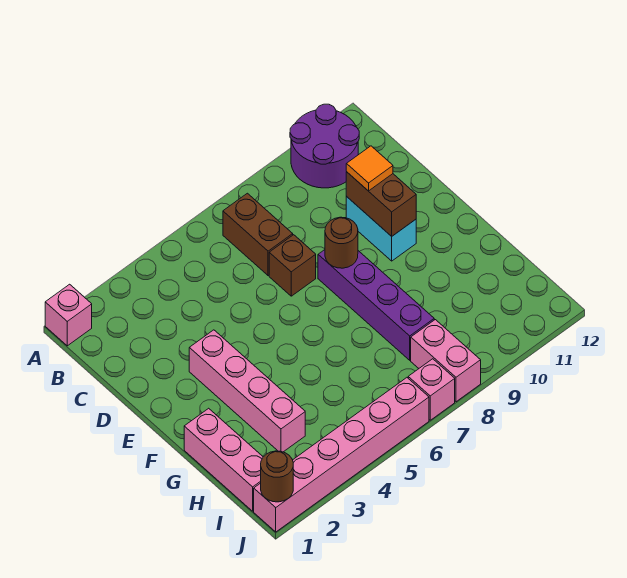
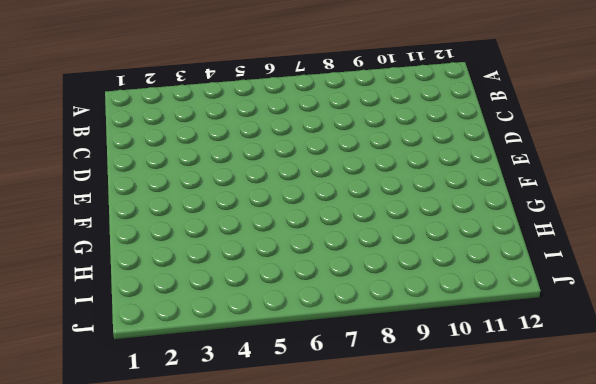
none -> pink 1x1 brick [45,284,92,346]
none -> purple 2x2 round brick [290,104,359,188]
none -> brown 1x2 brick [223,193,293,276]

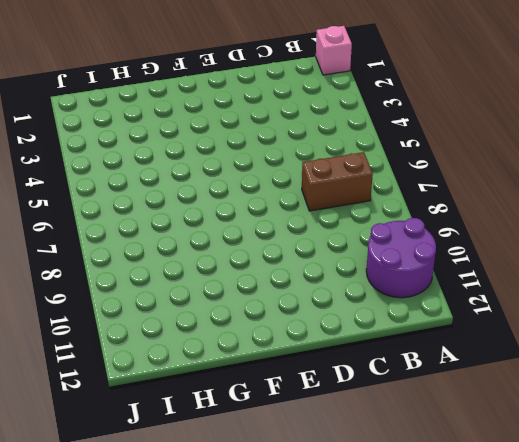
none -> brown 1x1 brick [269,235,316,296]
none -> cyan 1x2 brick [346,196,416,261]
none -> pink 1x4 brick [189,330,305,452]

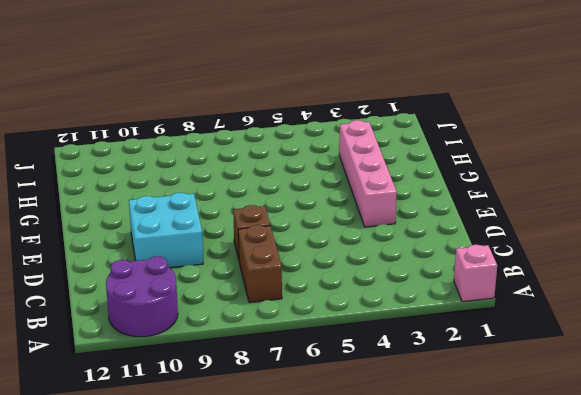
cyan 2x2 brick [129,193,203,268] -> cyan 1x2 brick [346,196,416,261]
none -> purple 1x4 brick [318,250,434,360]
none -> pink 1x3 brick [184,408,263,511]
none -> pink 1x2 brick [411,320,481,402]

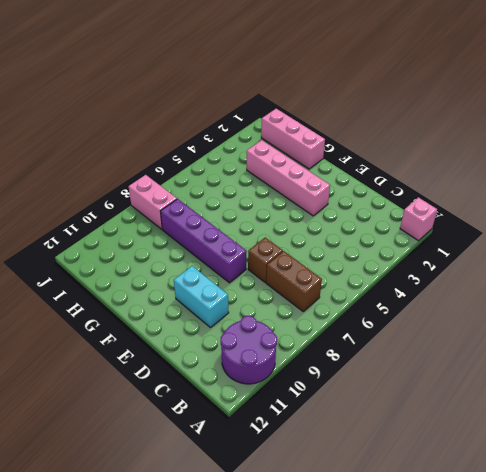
none -> pink 1x6 brick [254,378,429,532]
none -> pink 1x1 brick [408,359,455,420]
none -> brown 1x2 brick [346,172,416,236]

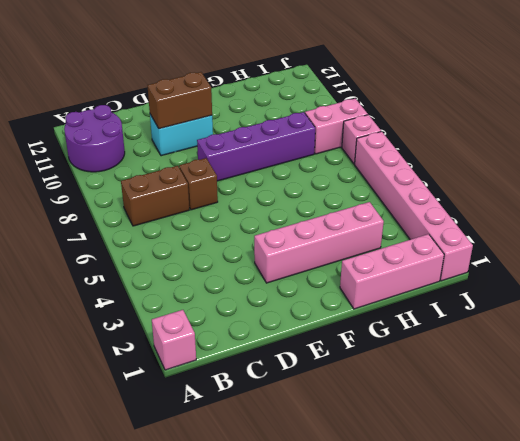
none -> brown 1x1 round brick [325,217,358,268]
none -> brown 1x1 round brick [261,451,293,502]
none -> orange 1x1 tile [346,146,393,191]

